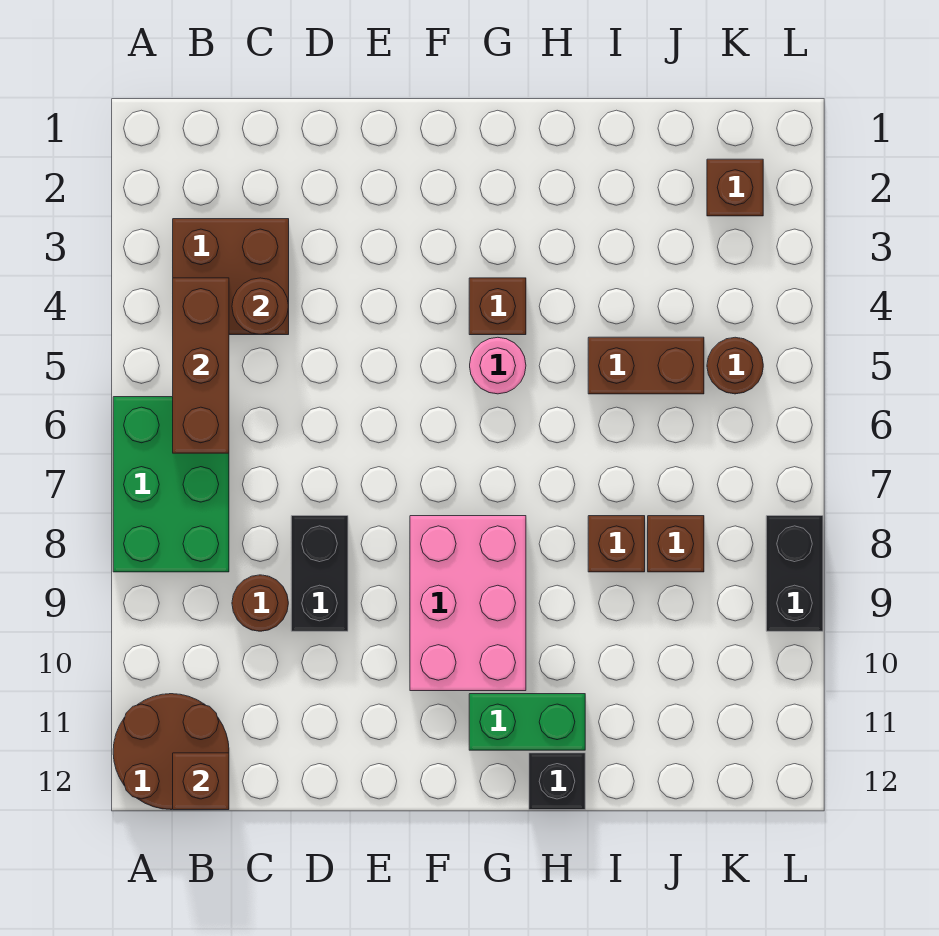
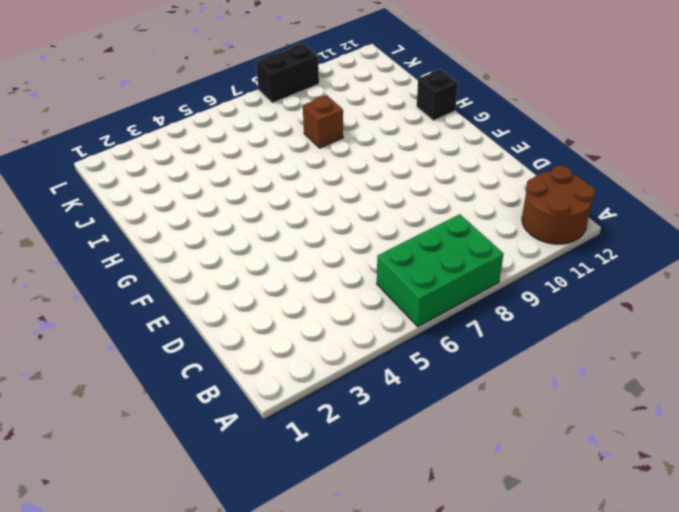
none -> brown 2x2 brick [173,219,289,335]
none -> brown 1x1 round brick [232,575,288,631]
none -> black 1x2 brick [291,516,348,631]

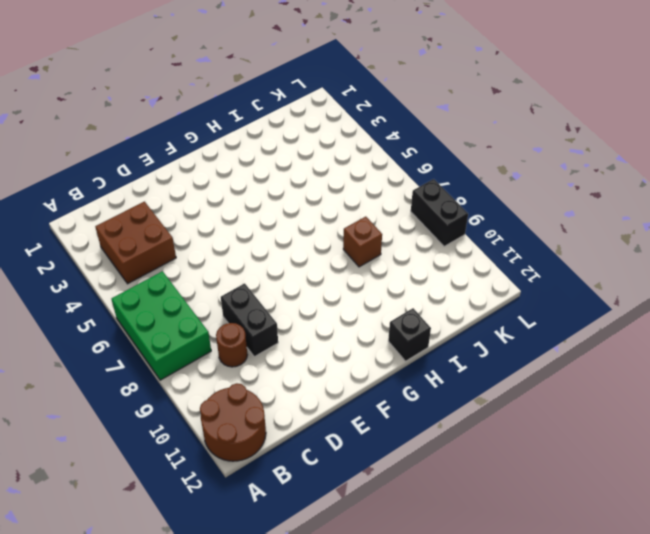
none -> pink 2x3 brick [410,516,526,691]
none -> brown 1x1 brick [469,278,526,335]
none -> pink 1x1 round brick [470,337,526,394]

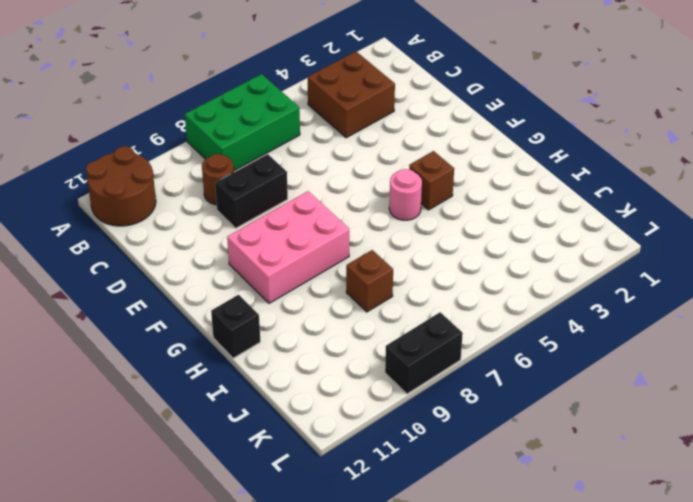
none -> green 1x2 brick [469,694,585,750]
none -> brown 1x2 brick [588,337,704,394]
none -> brown 1x1 brick [648,516,704,572]

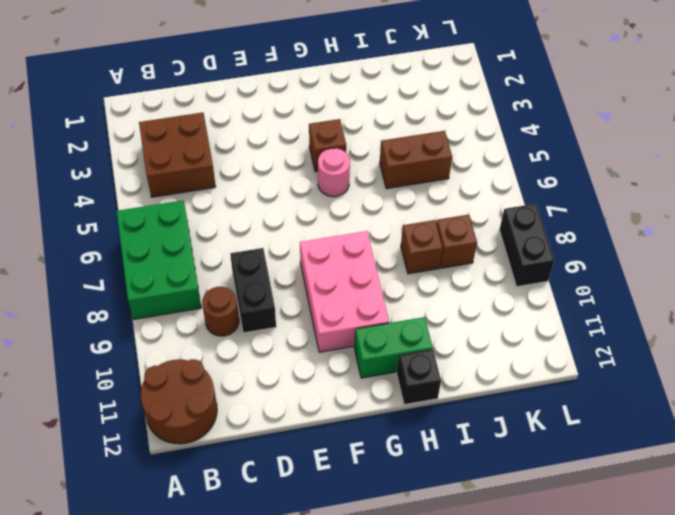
none -> brown 1x1 brick [707,159,763,216]
none -> brown 1x1 round brick [707,337,763,394]
none -> brown 1x3 brick [173,278,229,453]

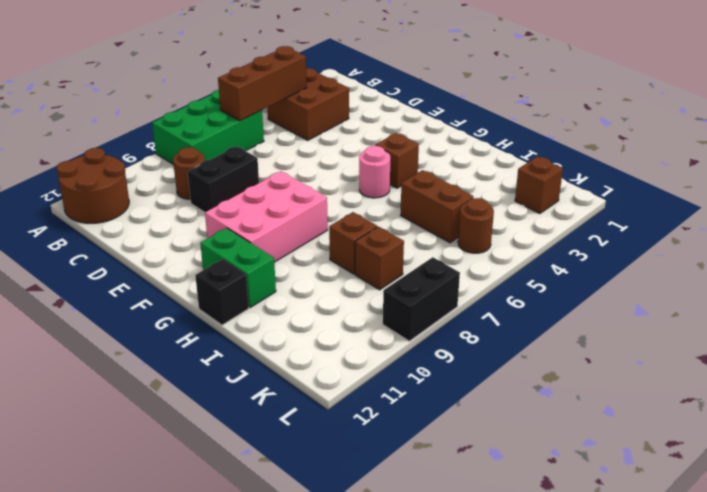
none -> brown 1x1 brick [173,753,229,810]
none -> brown 1x1 round brick [232,278,288,335]

